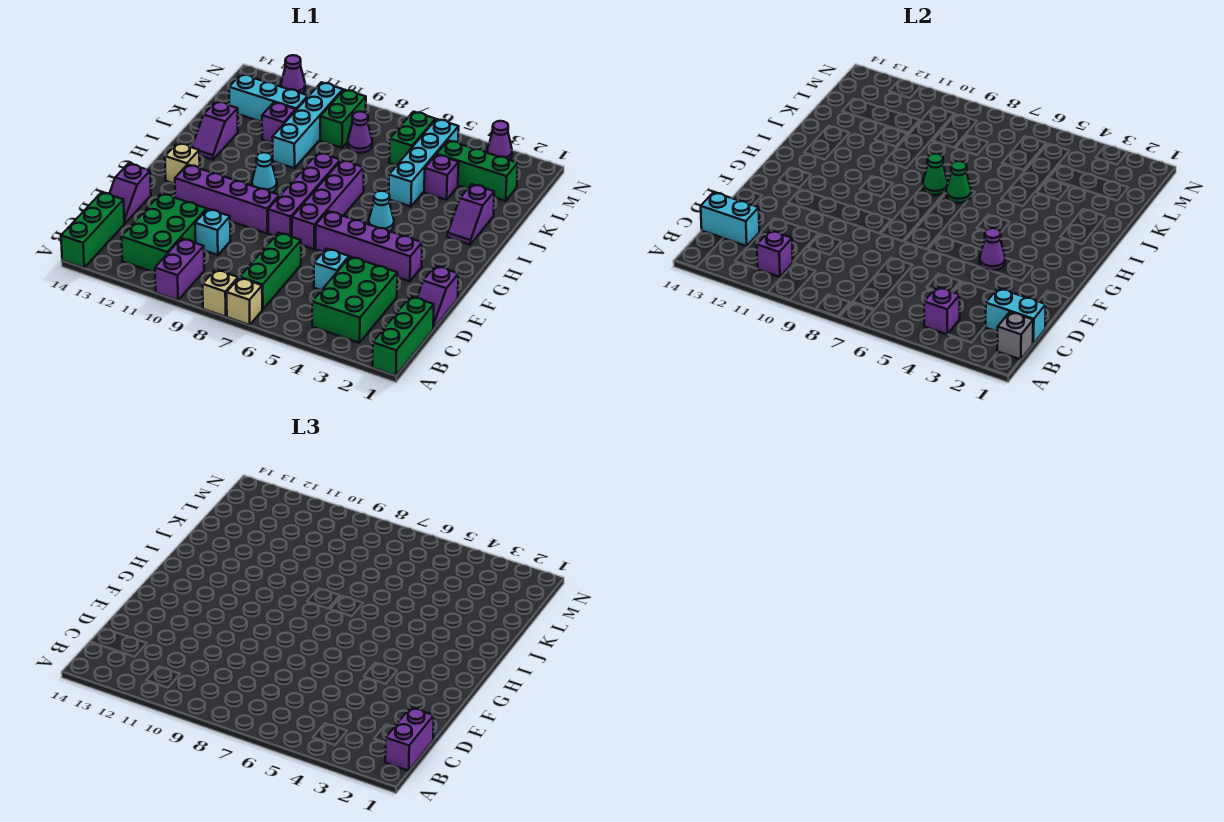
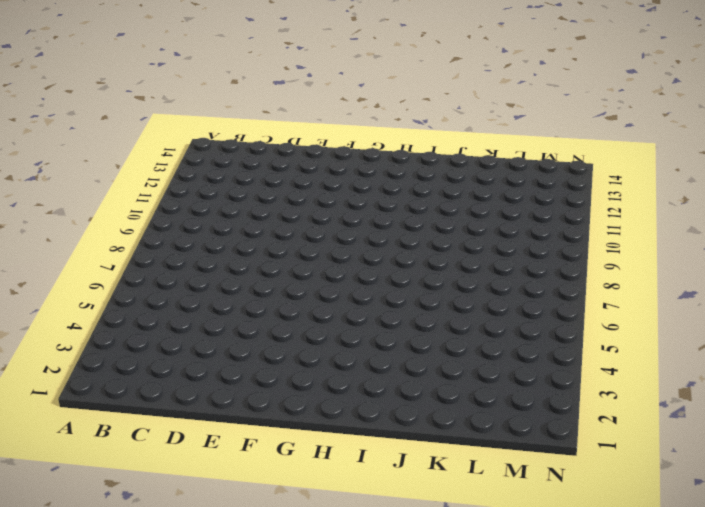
none -> green 1x3 brick [373,296,434,375]
none -> tan 1x1 brick [227,278,262,325]
none -> tan 1x1 brick [203,270,238,317]
none -> purple 1x2 brick [155,238,204,300]

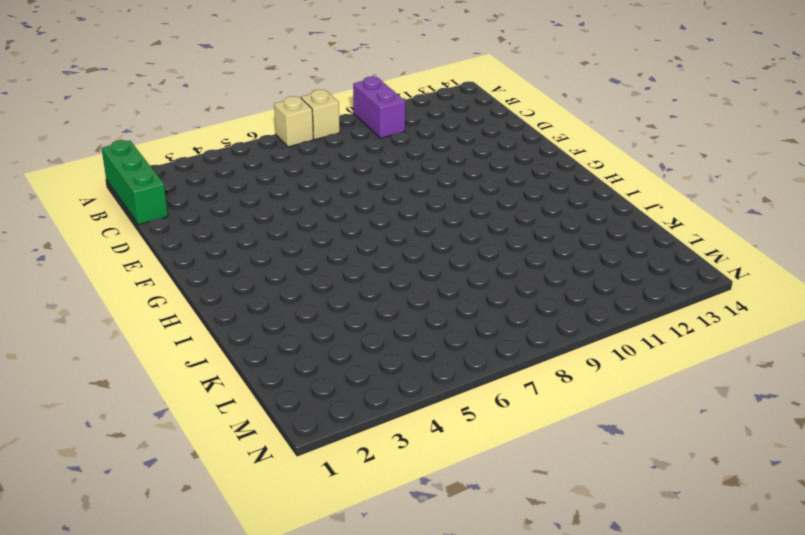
none -> green 1x3 brick [61,192,124,268]
none -> green 2x3 brick [312,257,397,343]
none -> green 1x3 brick [240,233,301,310]
none -> green 2x3 brick [122,193,207,272]

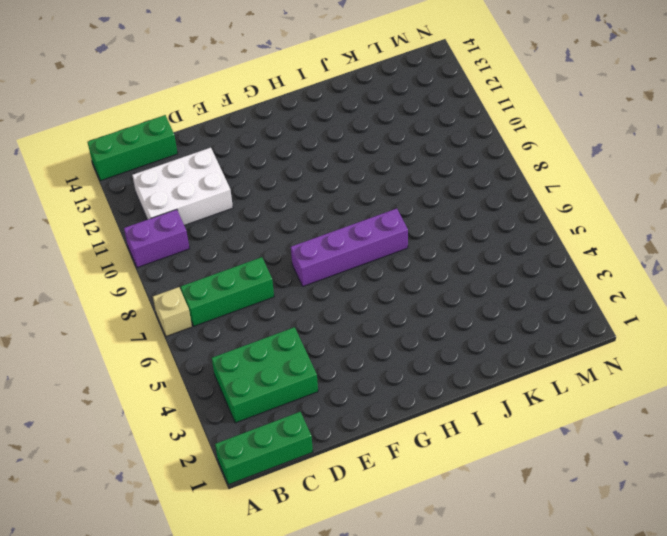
white 2x3 brick [132,148,233,225] -> green 2x3 brick [122,193,207,272]
none -> tan 1x1 brick [203,270,238,317]
none -> purple 1x2 slope [417,266,459,328]
none -> cyan 1x1 brick [314,249,349,290]
none -> cyan 1x1 brick [195,209,230,255]

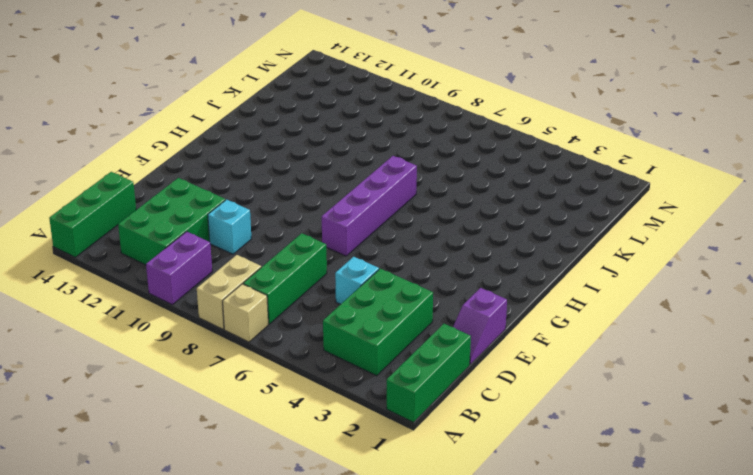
tan 1x2 brick [197,255,261,329] -> tan 1x1 brick [203,270,238,317]
none -> purple 1x2 slope [109,164,151,224]
none -> purple 1x4 brick [316,211,422,281]
none -> purple 1x4 brick [268,152,340,237]
none -> purple 1x4 brick [175,165,279,233]

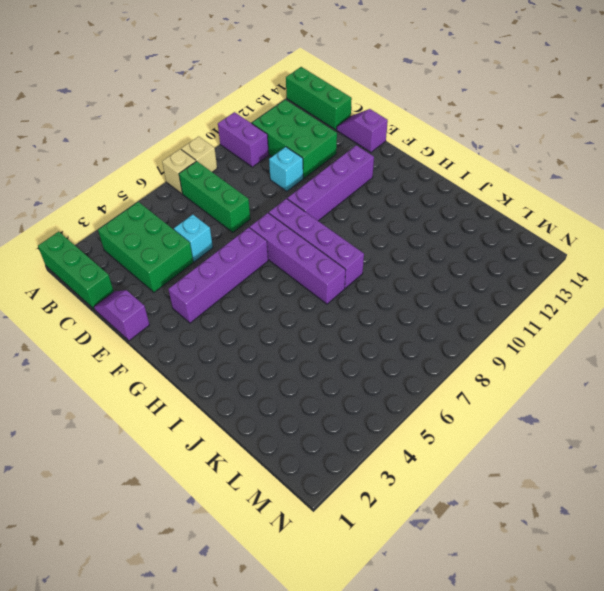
none -> tan 1x1 brick [165,143,200,184]
none -> cyan 1x1 cone [369,191,394,231]
none -> cyan 1x1 cone [252,152,277,192]
none -> purple 1x2 slope [448,184,494,244]

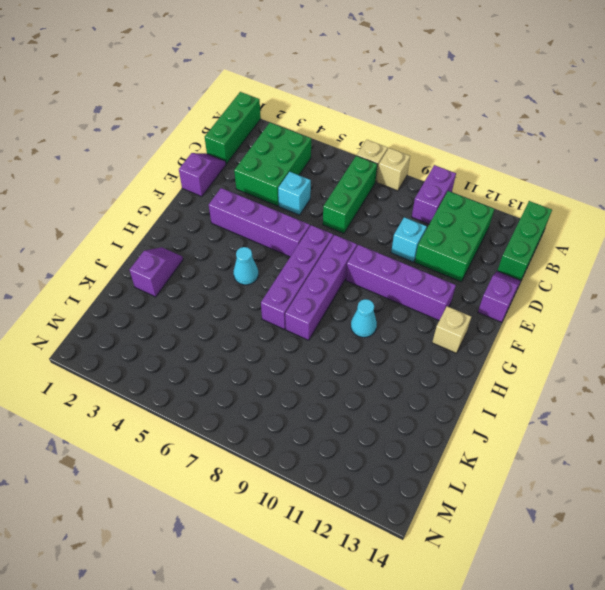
none -> purple 1x2 slope [192,101,238,160]
none -> cyan 1x4 brick [389,119,459,207]
none -> cyan 1x4 brick [272,82,343,168]
none -> purple 1x1 brick [424,154,459,200]

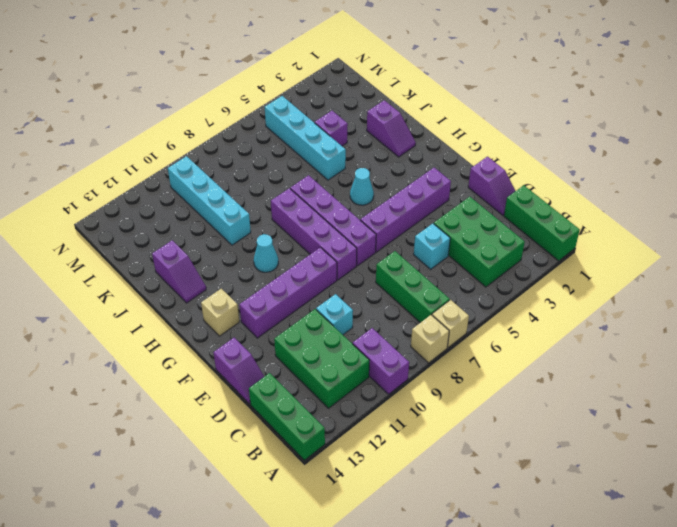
none -> purple 1x1 brick [262,102,296,143]
none -> green 1x3 brick [437,140,518,201]
none -> green 1x2 brick [389,112,435,166]
none -> purple 1x1 cone [348,112,372,153]

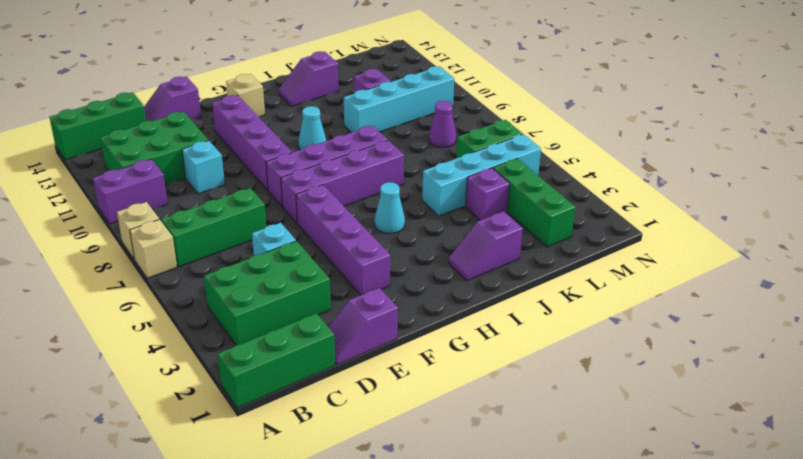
none -> green 1x2 brick [320,90,366,148]
none -> cyan 1x3 brick [229,74,308,122]
none -> purple 1x1 cone [487,121,512,160]
none -> purple 1x1 cone [281,55,305,93]

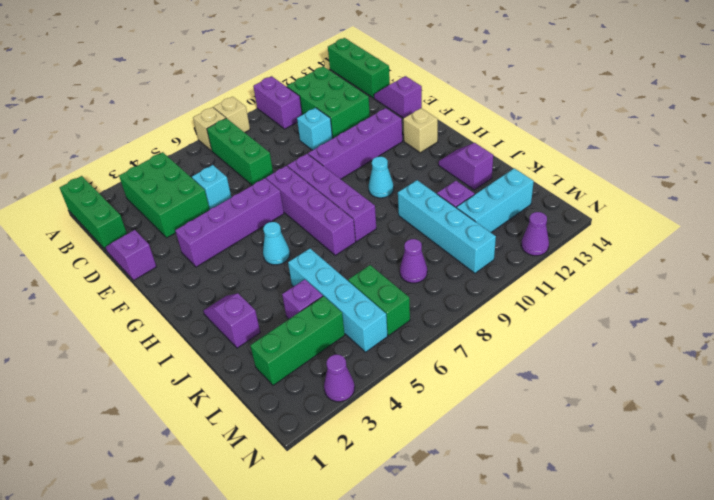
none -> green 1x2 brick [320,90,366,148]
none -> grey 1x1 brick [997,312,1033,360]
none -> purple 1x1 brick [924,287,960,334]
none -> purple 1x1 brick [757,231,793,277]

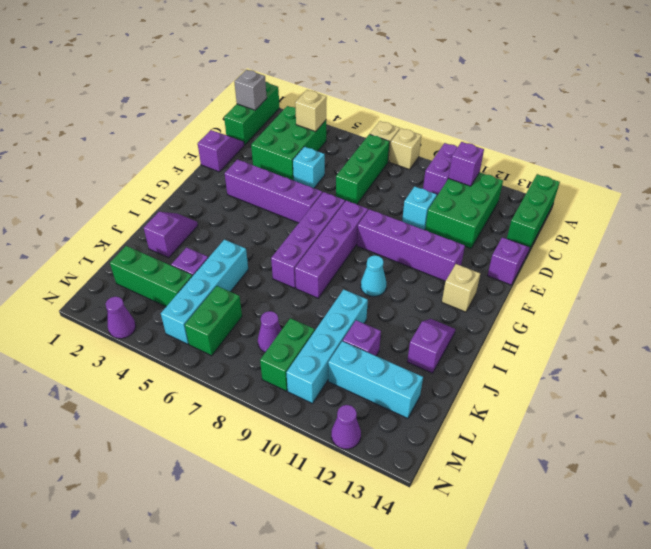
tan 1x1 brick [295,90,327,132] -> purple 1x1 brick [924,287,960,334]
none -> cyan 1x1 cone [369,191,394,231]
none -> cyan 1x2 brick [985,288,1046,344]
none -> cyan 1x2 brick [701,192,759,246]
none -> purple 1x1 cone [980,228,1005,270]

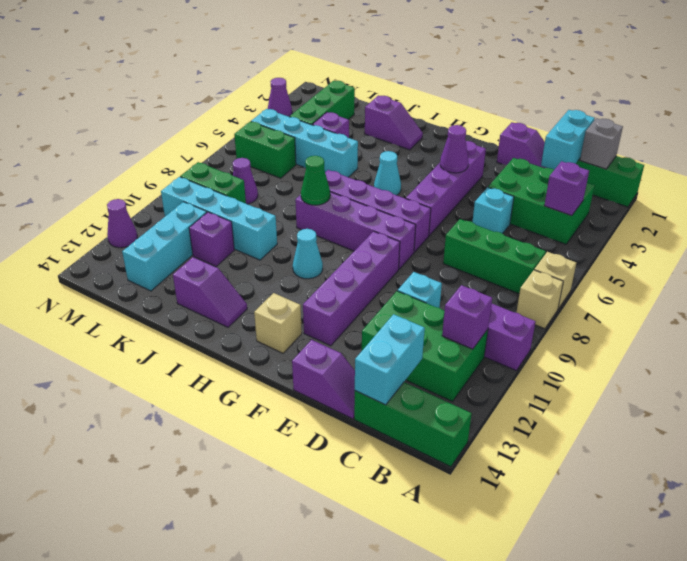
none -> green 1x1 cone [946,161,971,203]
none -> purple 1x2 brick [385,707,434,771]

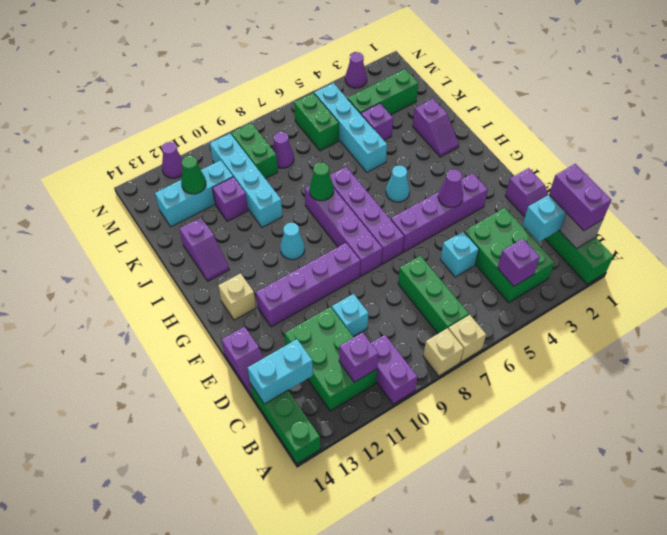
green 1x1 cone [181,156,206,194] -> green 1x1 cone moved to [946,161,971,203]

